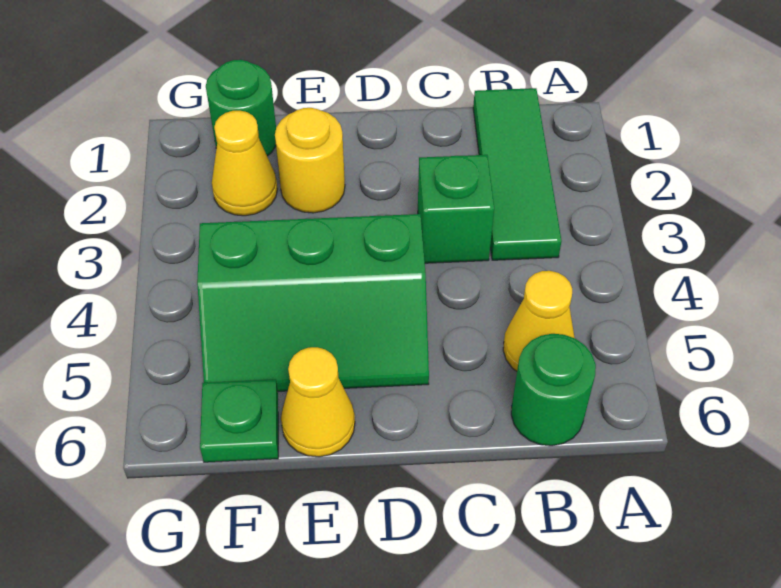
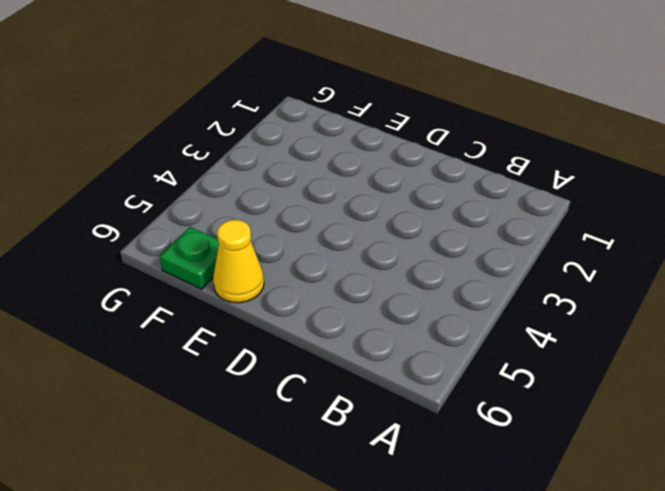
none -> green 1x3 tile [473,88,562,260]
none -> yellow 1x1 cone [503,271,575,371]

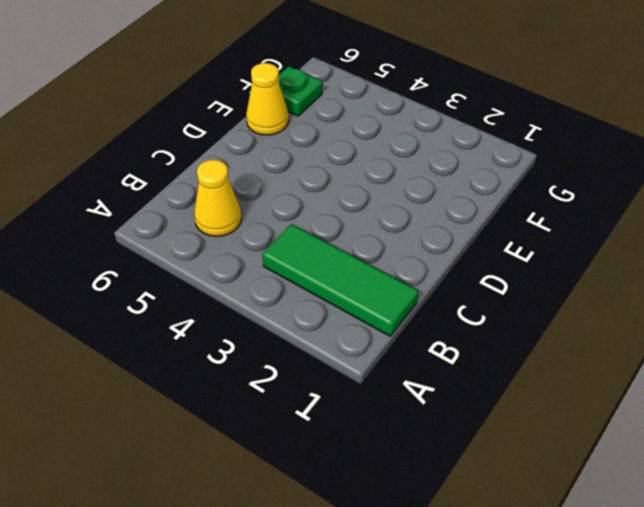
none -> green 1x1 round brick [511,334,596,446]
none -> green 1x1 brick [418,155,494,263]

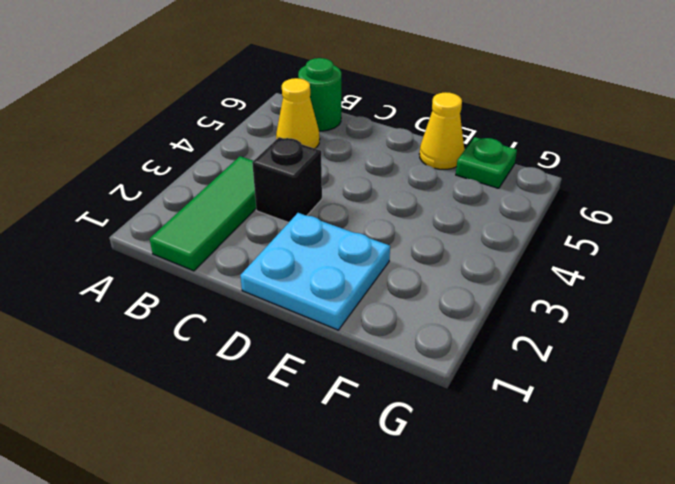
black 1x1 brick [252,137,322,223] -> green 1x1 brick [418,155,494,263]
cyan 2x2 plate [240,213,390,330] -> yellow 1x1 round brick [275,108,345,213]
none -> green 2x3 slope [197,214,429,391]
none -> green 1x1 round brick [206,60,276,156]

